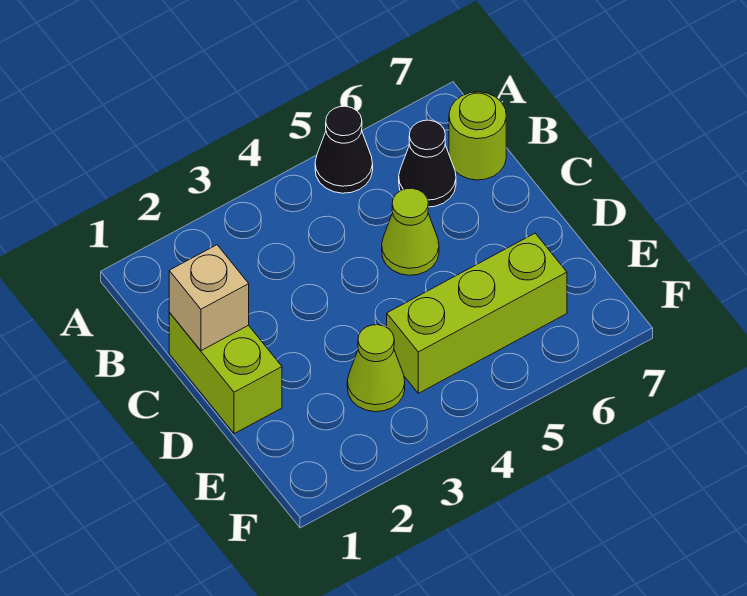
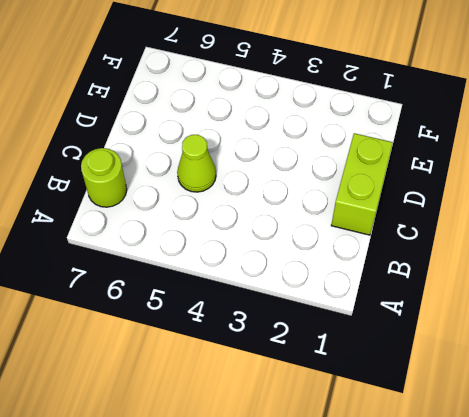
none -> black 1x1 cone [315,106,373,193]
none -> black 1x1 cone [399,120,456,207]

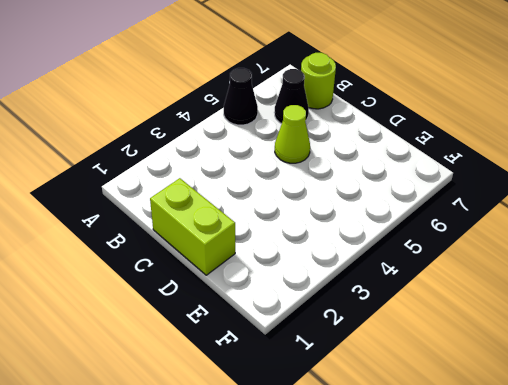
none -> lime 1x1 cone [347,325,405,412]
none -> lime 1x3 brick [387,233,567,393]

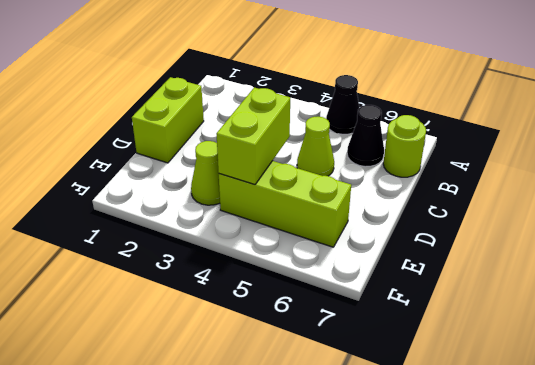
lime 1x2 brick [216,88,290,184] -> none
none -> tan 1x1 brick [169,245,249,351]

